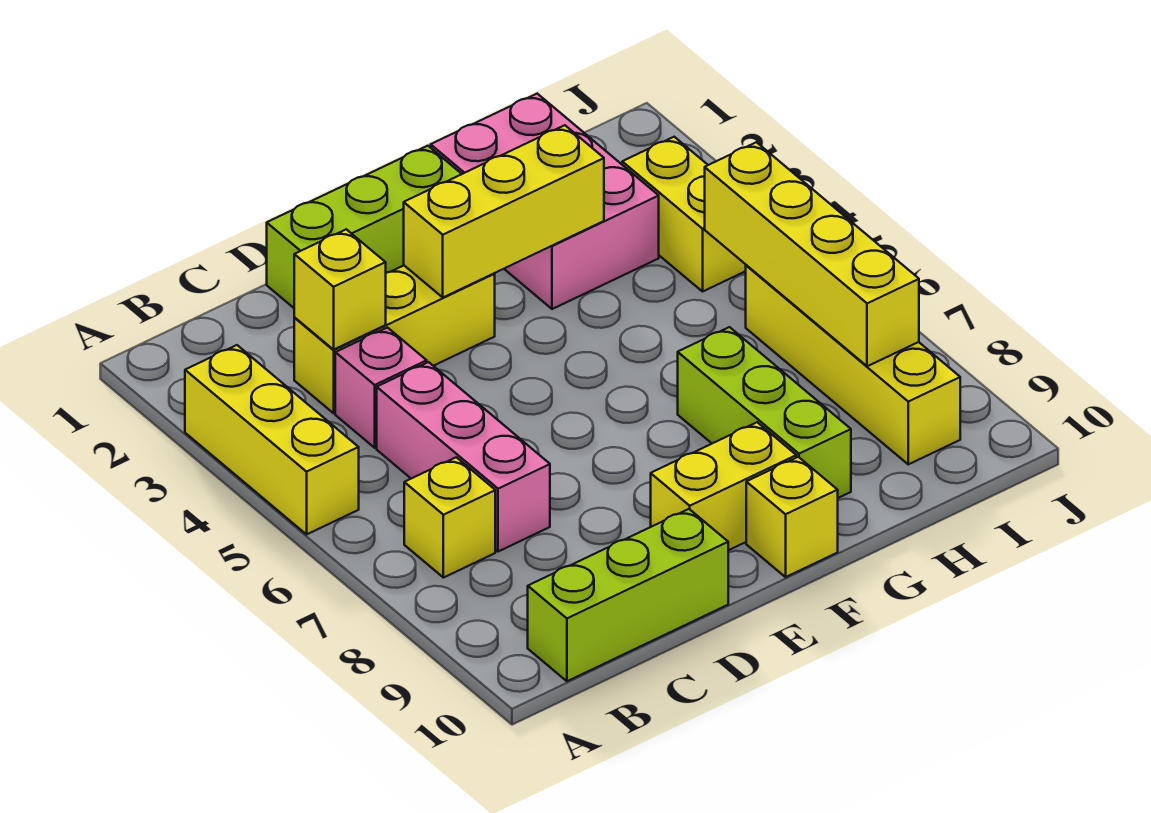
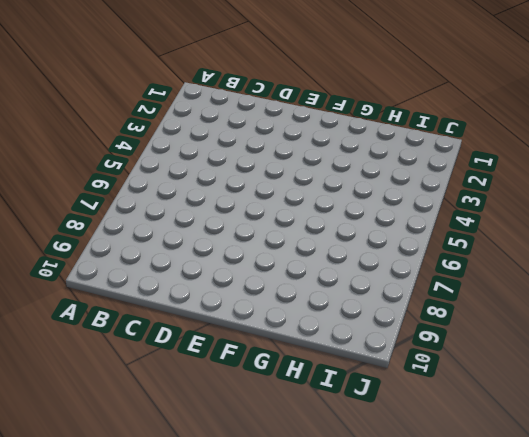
none -> yellow 1x3 brick [185,345,359,534]
none -> yellow 1x1 brick [404,457,495,578]
none -> lime 1x3 brick [528,509,728,681]

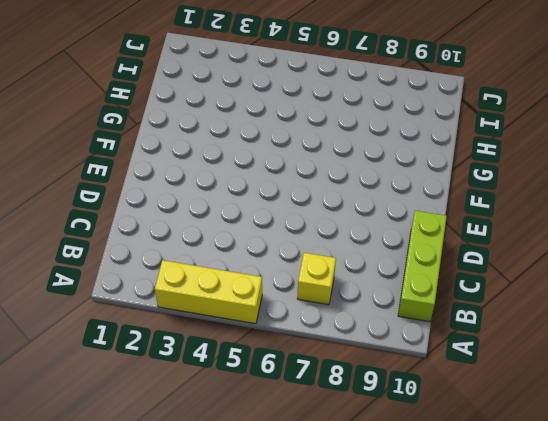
none -> yellow 1x3 brick [294,266,495,413]
none -> pink 1x1 brick [335,328,427,448]
none -> pink 1x3 brick [377,362,550,552]

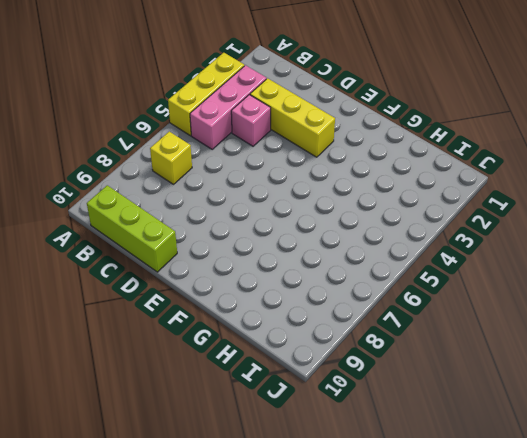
pink 1x3 brick [190,65,267,149] -> pink 1x3 brick moved to [377,362,550,552]
none -> lime 1x3 brick [267,146,461,308]
none -> yellow 1x2 brick [651,422,796,550]
none -> yellow 1x1 brick [746,457,838,577]

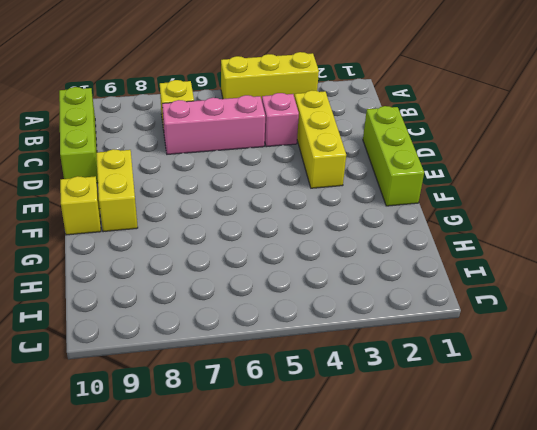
none -> pink 2x3 brick [431,94,659,309]
none -> lime 1x3 brick [678,327,851,498]
none -> yellow 1x2 brick [622,137,746,291]

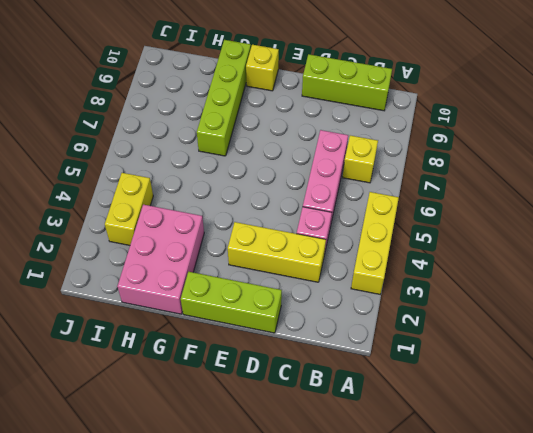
lime 1x4 brick [197,40,251,156] -> lime 1x3 brick [678,327,851,498]
none -> yellow 1x2 brick [651,422,796,550]
none -> yellow 1x4 brick [746,265,960,464]
none -> yellow 1x1 brick [294,229,386,350]

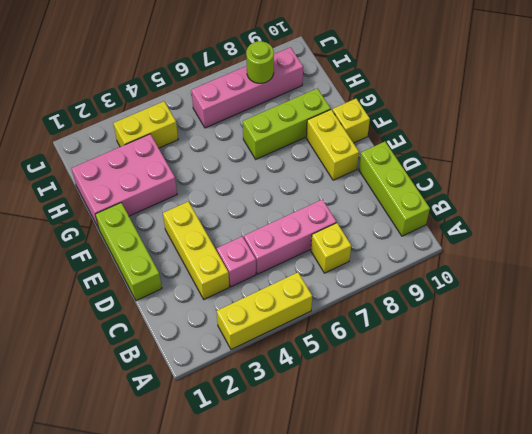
pink 1x4 brick [191,47,303,128] -> yellow 1x4 brick [746,265,960,464]
lime 1x1 round brick [246,41,274,83] -> yellow 1x4 brick [705,142,919,366]
none -> yellow 1x1 brick [294,229,386,350]
none -> yellow 1x3 brick [404,125,604,297]

